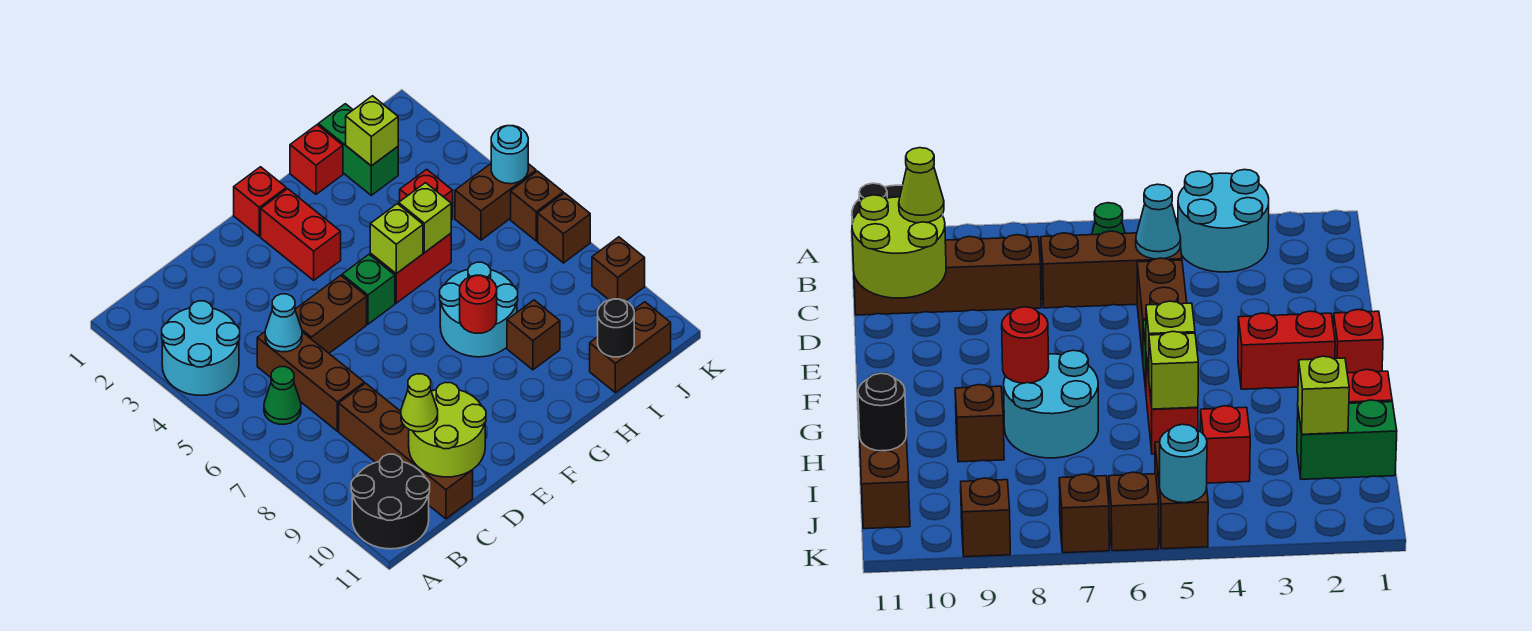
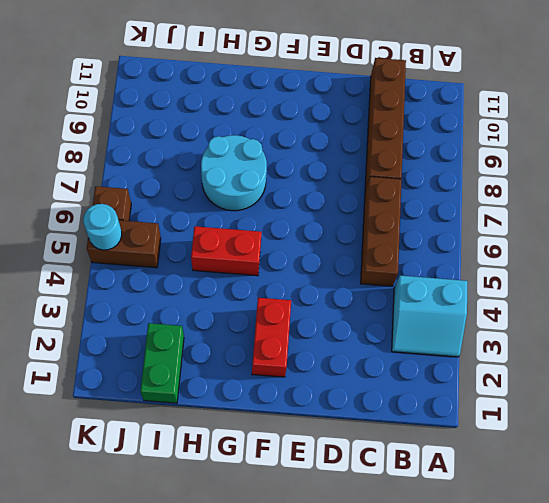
cyan 2x2 slope [392,275,467,357] -> cyan 2x2 round brick [162,301,240,395]
none -> black 2x2 round brick [351,454,430,549]
none -> green 1x1 cone [264,367,301,424]
none -> brown 1x2 brick [295,275,367,353]

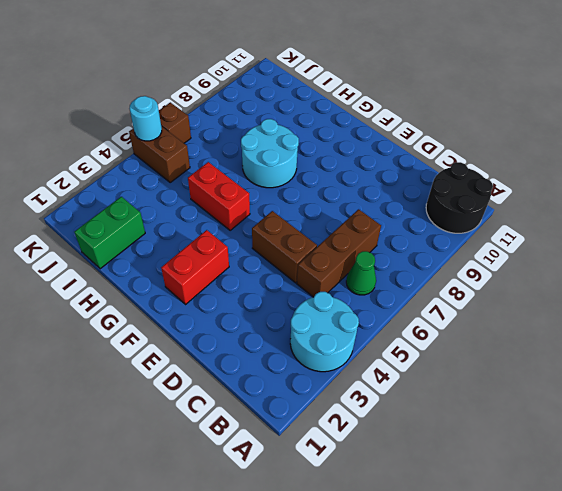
none -> brown 1x4 brick [339,383,473,519]
none -> red 1x1 brick [234,167,286,237]
none -> green 1x1 brick [342,255,395,324]

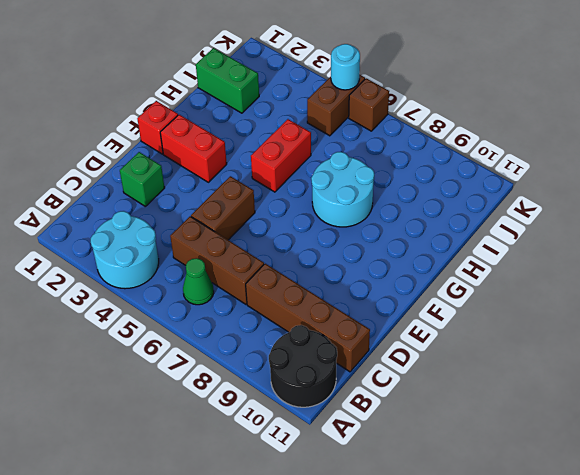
green 1x1 brick [120,152,165,206] -> green 1x1 brick moved to [342,255,395,324]
none -> red 1x1 brick [290,125,343,194]
none -> brown 1x1 brick [507,300,560,370]
none -> red 1x1 brick [400,169,453,220]

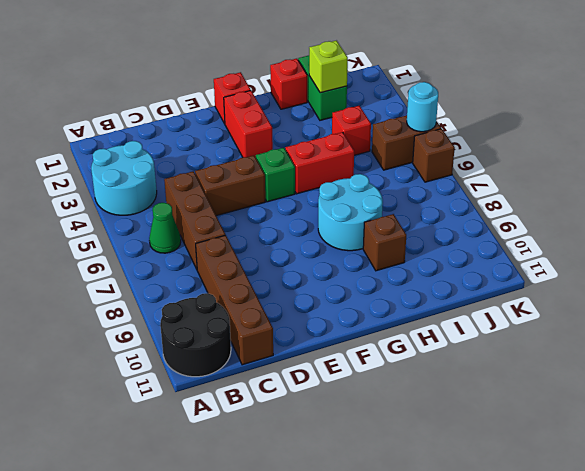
none -> brown 1x2 brick [590,302,671,393]
none -> brown 1x1 brick [538,193,590,263]
none -> brown 1x1 brick [592,237,645,301]

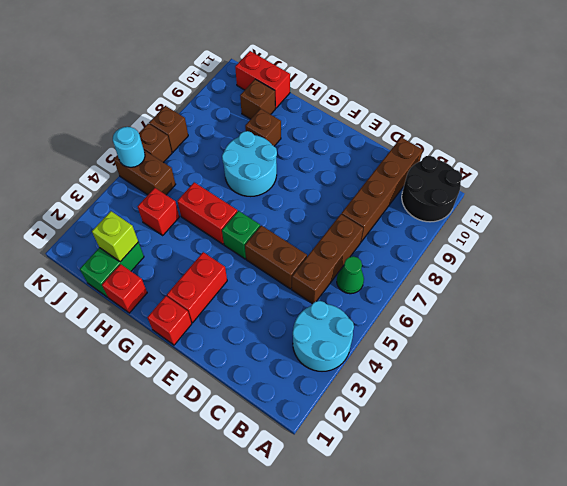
brown 1x1 brick [240,79,275,119] -> brown 1x1 brick moved to [592,237,645,301]
red 1x2 brick [235,51,290,108] -> brown 1x2 brick [590,302,671,393]
none -> cyan 1x1 cone [265,294,302,352]
none -> lime 2x2 round brick [409,383,486,477]
none -> lime 1x1 brick [370,204,423,274]

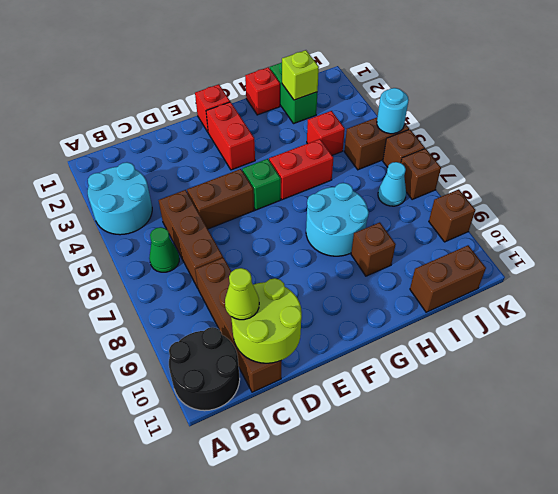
cyan 1x1 cone [378,162,406,206] -> cyan 1x1 cone moved to [265,294,302,352]
none -> lime 1x1 brick [370,204,423,274]
none -> red 1x1 round brick [460,275,497,333]
none -> lime 1x1 brick [399,183,451,253]

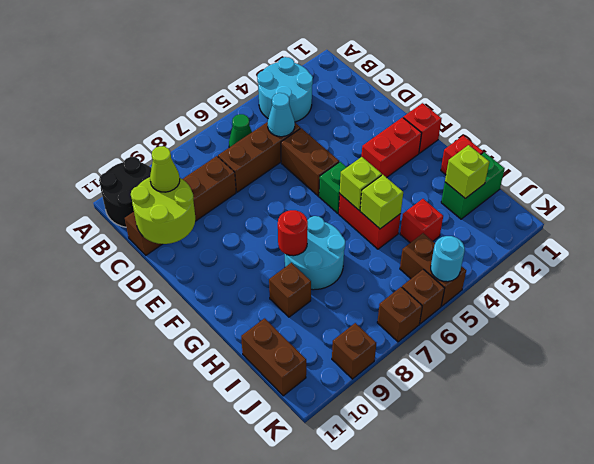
none -> black 1x1 round brick [598,299,634,357]

